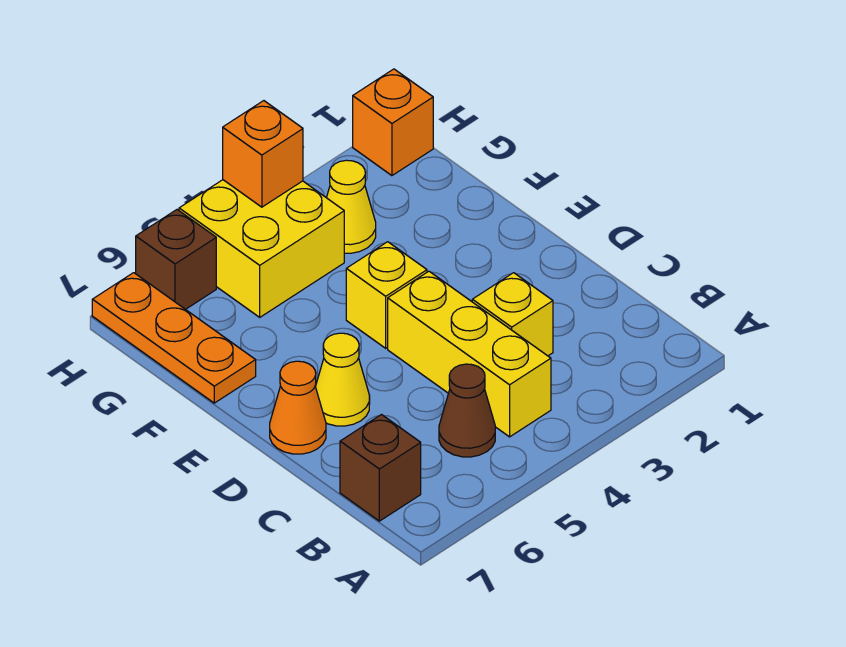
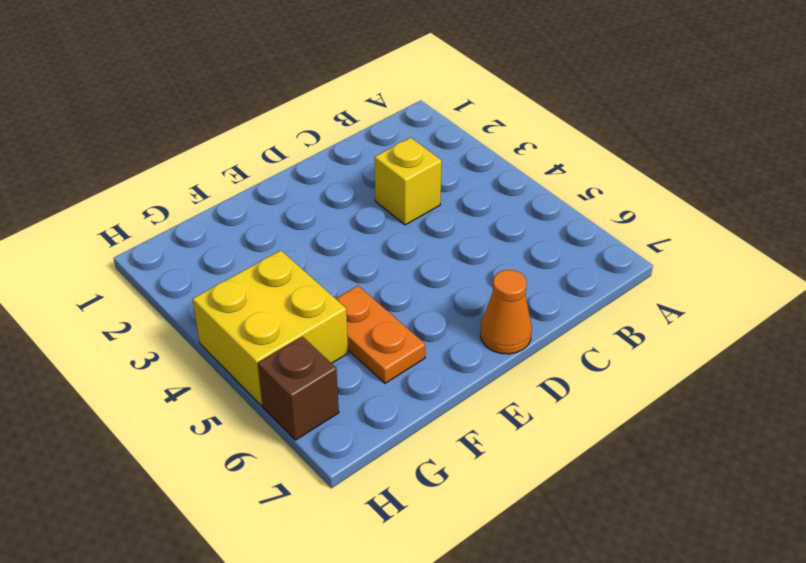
orange 1x2 plate [335,286,425,383] -> none
none -> yellow 1x3 brick [388,271,551,437]
none -> brown 1x1 cone [439,364,495,457]
none -> brown 1x1 brick [340,415,421,521]

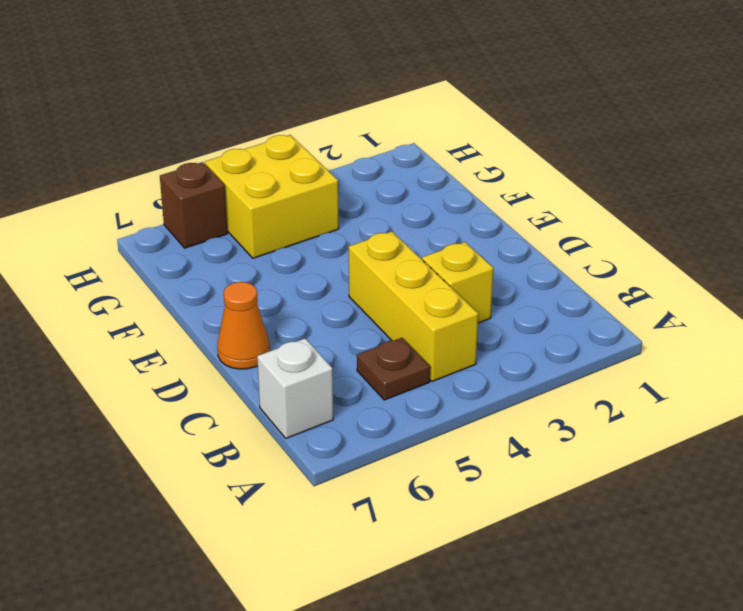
brown 1x1 plate [357,338,430,400] -> brown 1x1 cone [439,364,495,457]
white 1x1 brick [257,338,333,438] -> brown 1x1 brick [340,415,421,521]
none -> yellow 1x1 cone [315,333,370,426]
none -> yellow 1x1 brick [346,242,427,348]
none -> orange 1x3 plate [92,273,256,403]

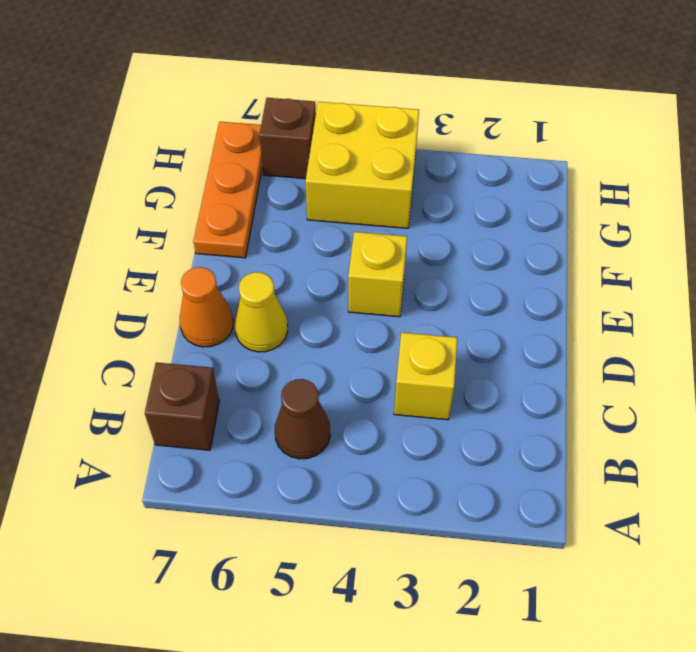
none -> yellow 1x3 brick [388,271,551,437]
none -> yellow 1x1 cone [327,160,376,253]
none -> orange 1x1 brick [353,69,433,176]

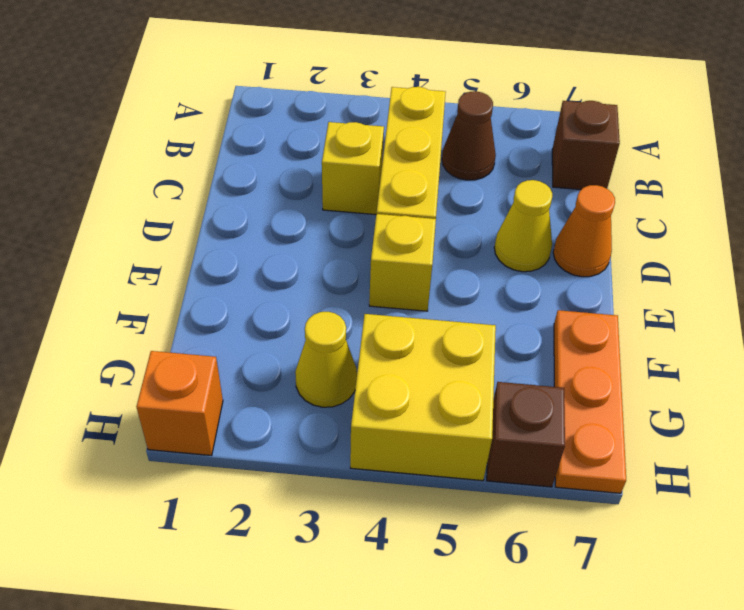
none -> orange 1x1 brick [223,101,303,207]

